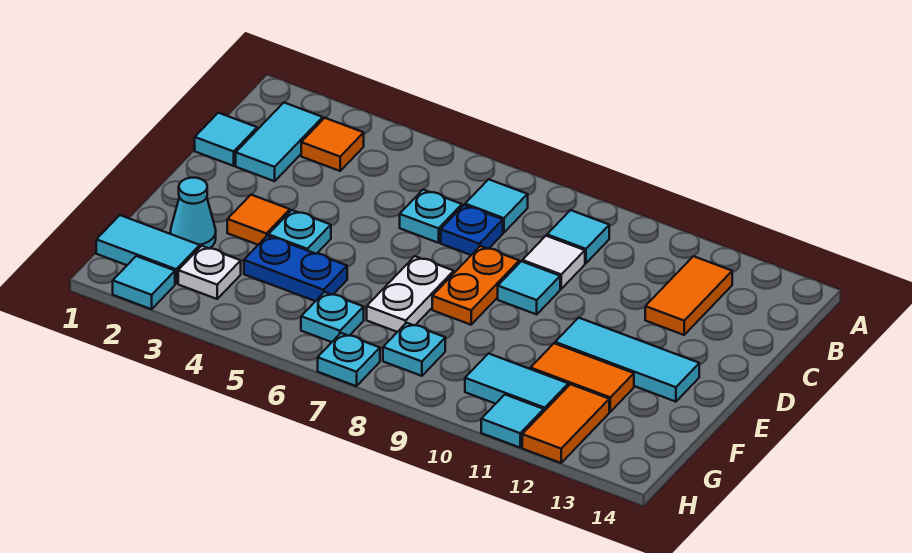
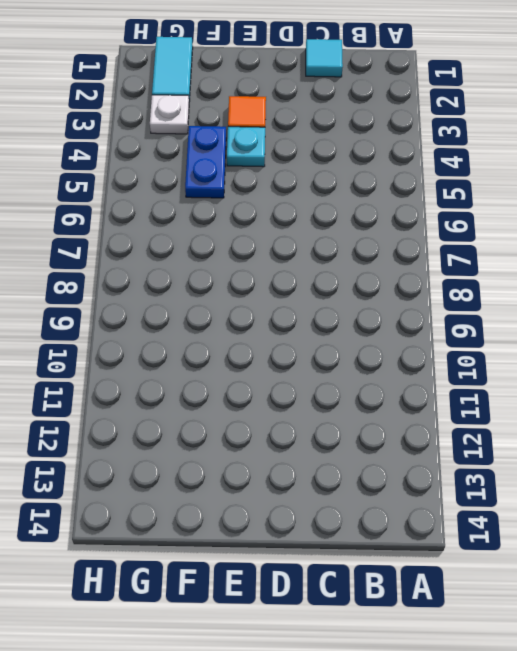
none -> cyan 1x2 tile [236,103,323,181]
none -> orange 1x1 tile [301,118,364,171]
none -> cyan 1x1 tile [465,179,528,233]

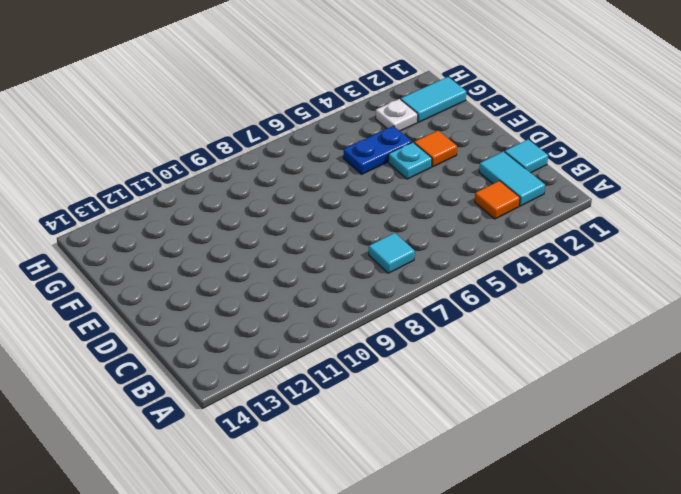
none -> cyan 1x1 tile [547,210,609,263]
none -> orange 1x2 tile [645,256,732,335]
none -> cyan 1x1 plate [400,190,462,243]

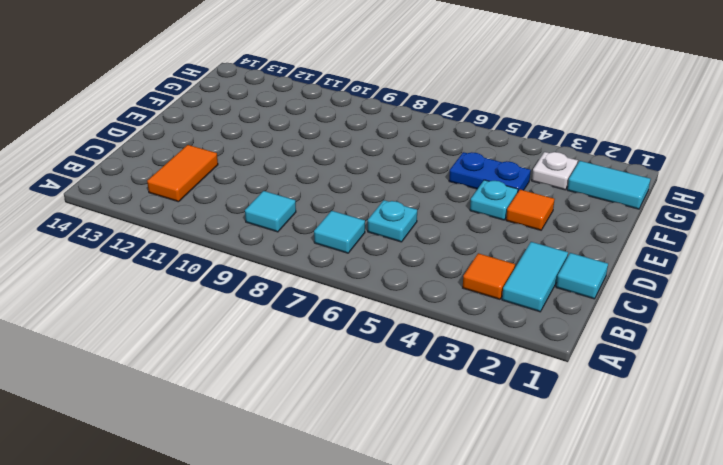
none -> blue 1x1 plate [441,205,503,255]
none -> white 1x1 tile [522,236,585,289]
none -> orange 1x2 plate [432,246,519,325]

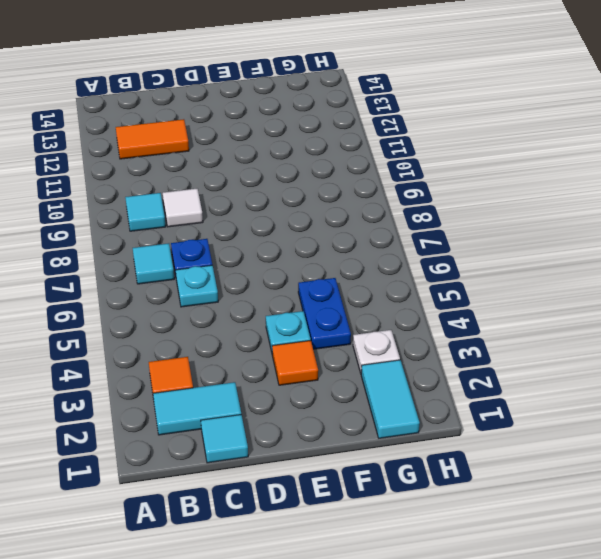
none -> orange 1x2 plate [432,246,519,325]
none -> cyan 1x1 tile [498,261,560,314]
none -> white 1x2 plate [367,256,454,332]

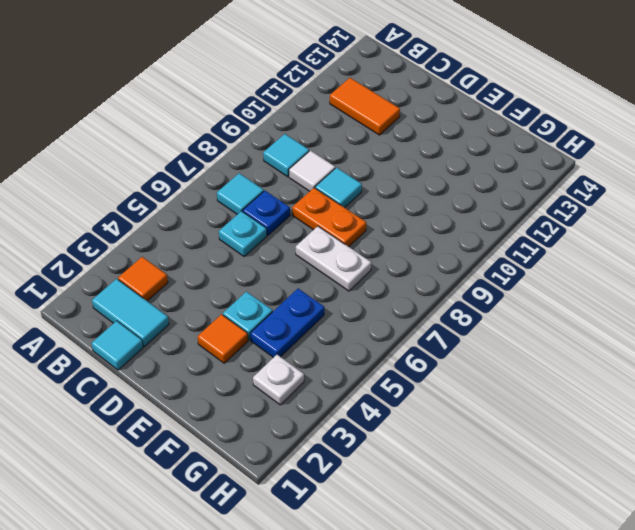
none -> cyan 1x3 tile [555,318,699,402]
none -> cyan 1x1 cone [170,178,216,248]
none -> orange 1x2 tile [531,343,634,412]

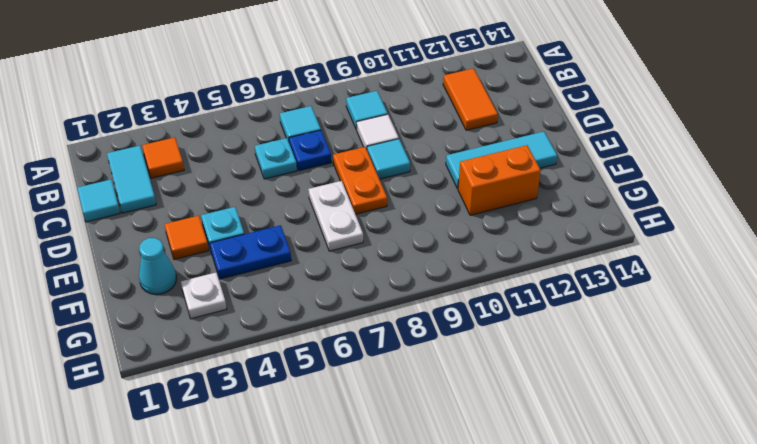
orange 1x2 brick [458,145,541,215] -> orange 1x2 tile [531,343,634,412]
none -> cyan 1x2 tile [96,215,200,284]
none -> cyan 1x1 plate [301,292,364,342]
none -> cyan 1x1 plate [383,323,445,376]

